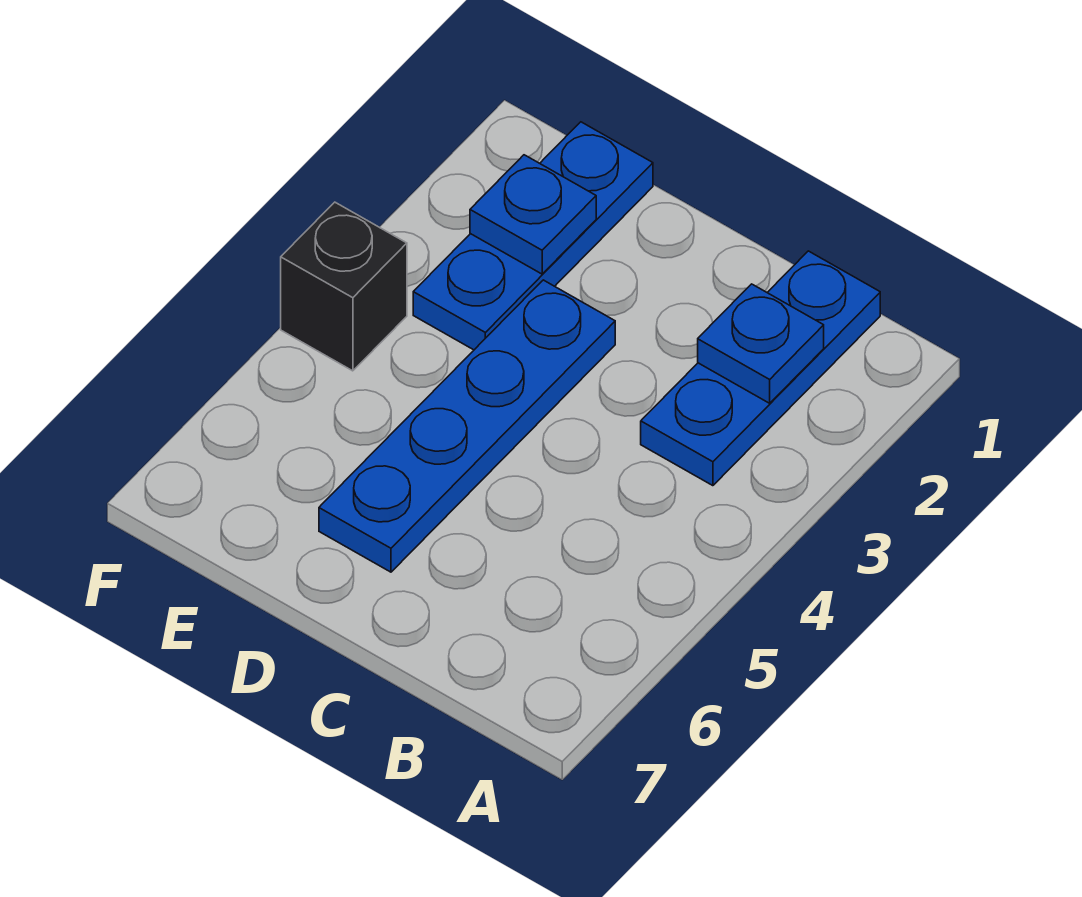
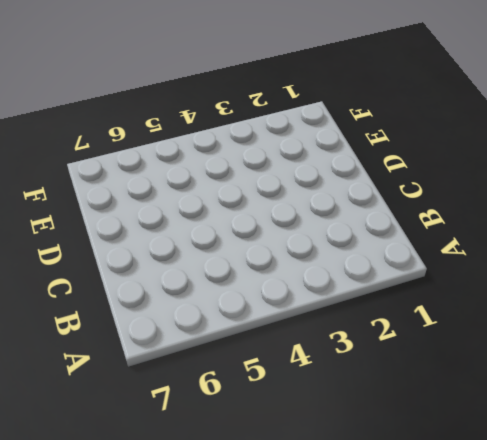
none -> blue 1x3 plate [641,251,880,486]
none -> blue 1x4 plate [319,280,615,572]

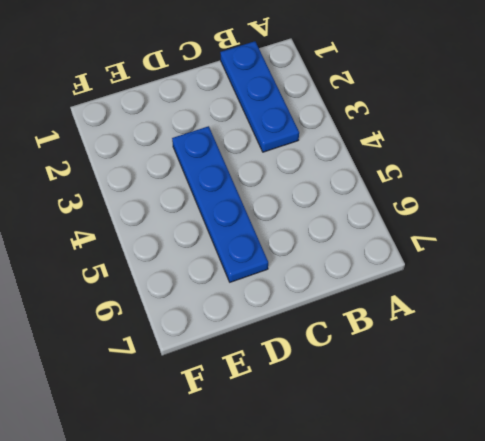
none -> blue 1x3 plate [413,122,653,350]
none -> black 1x1 brick [281,202,407,371]

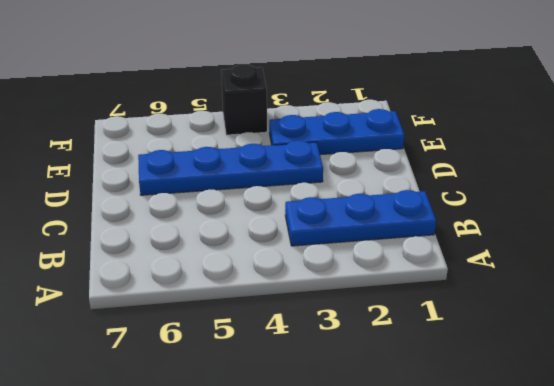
none -> blue 1x1 plate [698,284,824,403]
none -> blue 1x1 plate [470,155,596,274]

